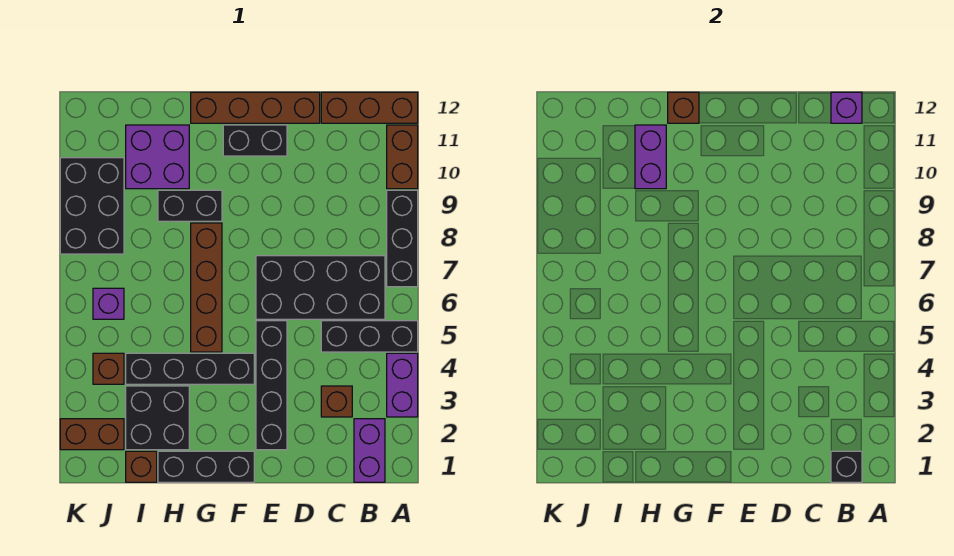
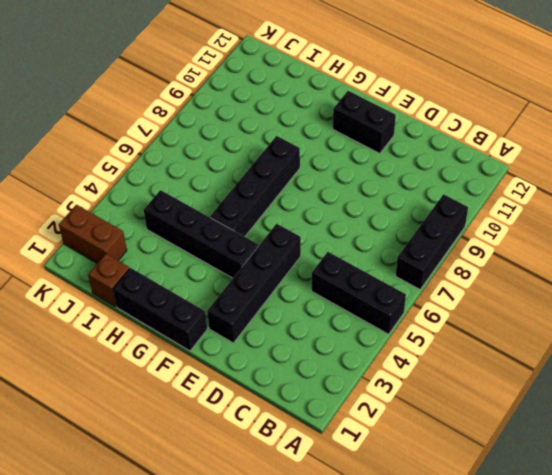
black 1x4 brick [210,136,300,237] -> brown 1x4 brick [191,223,222,352]
none -> purple 1x2 brick [387,353,418,417]
none -> brown 1x2 brick [387,125,418,189]
none -> brown 1x3 brick [321,92,418,123]

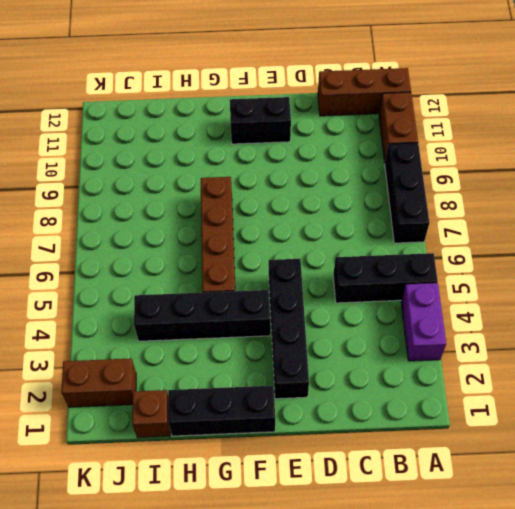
none -> purple 1x2 brick [354,419,385,482]
none -> black 2x4 brick [256,256,385,319]
none -> brown 1x1 brick [321,386,352,417]

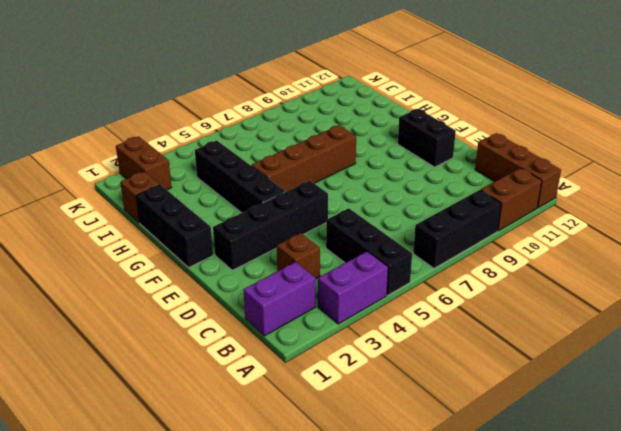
none -> black 2x4 brick [256,256,385,319]
none -> brown 1x4 brick [191,92,320,123]
none -> black 1x2 brick [158,190,222,221]

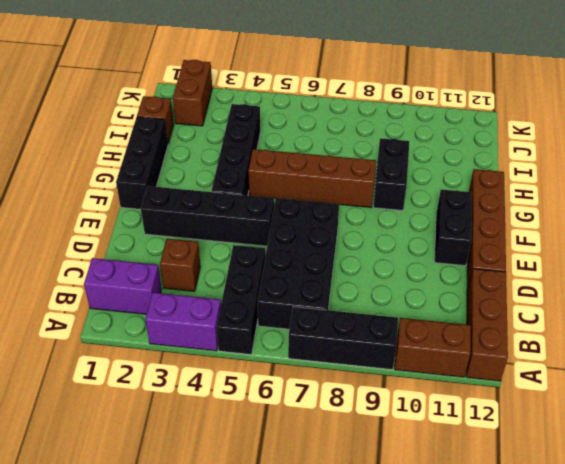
none -> black 2x2 brick [126,386,189,450]
none -> purple 2x2 brick [126,125,189,189]
none -> brown 1x1 brick [93,353,124,384]

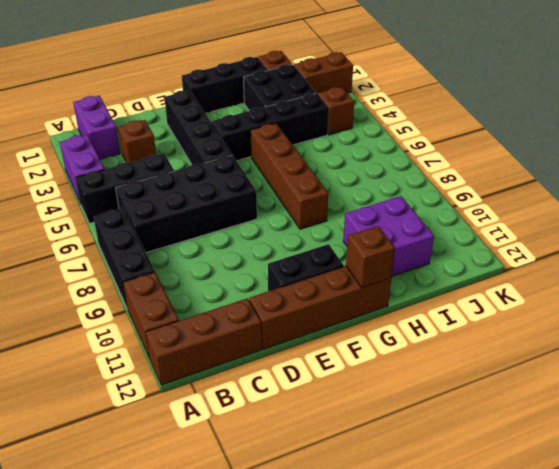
none -> black 1x2 brick [158,190,222,221]
none -> purple 1x1 brick [93,288,124,319]
none -> black 2x3 brick [60,158,124,254]

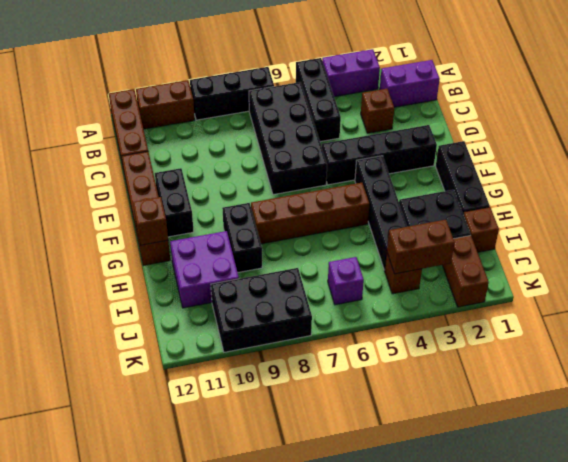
brown 1x2 brick [387,220,455,274] -> none
none -> black 1x1 brick [831,451,862,482]
none -> purple 1x1 brick [831,92,862,123]
none -> purple 1x2 brick [635,125,666,189]

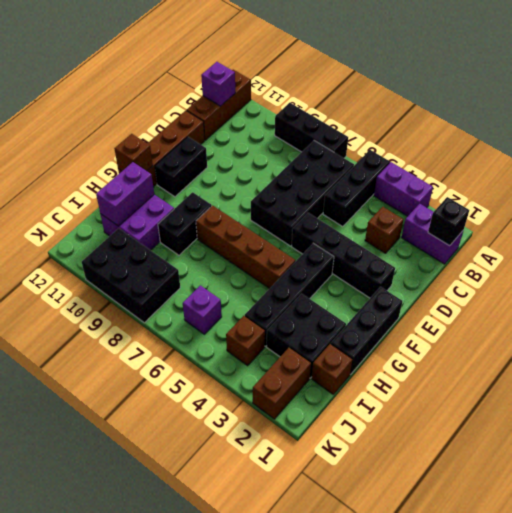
purple 1x2 brick [96,162,154,226] -> purple 1x2 brick turned to [635,125,666,189]
none -> brown 1x2 brick [387,125,418,189]

